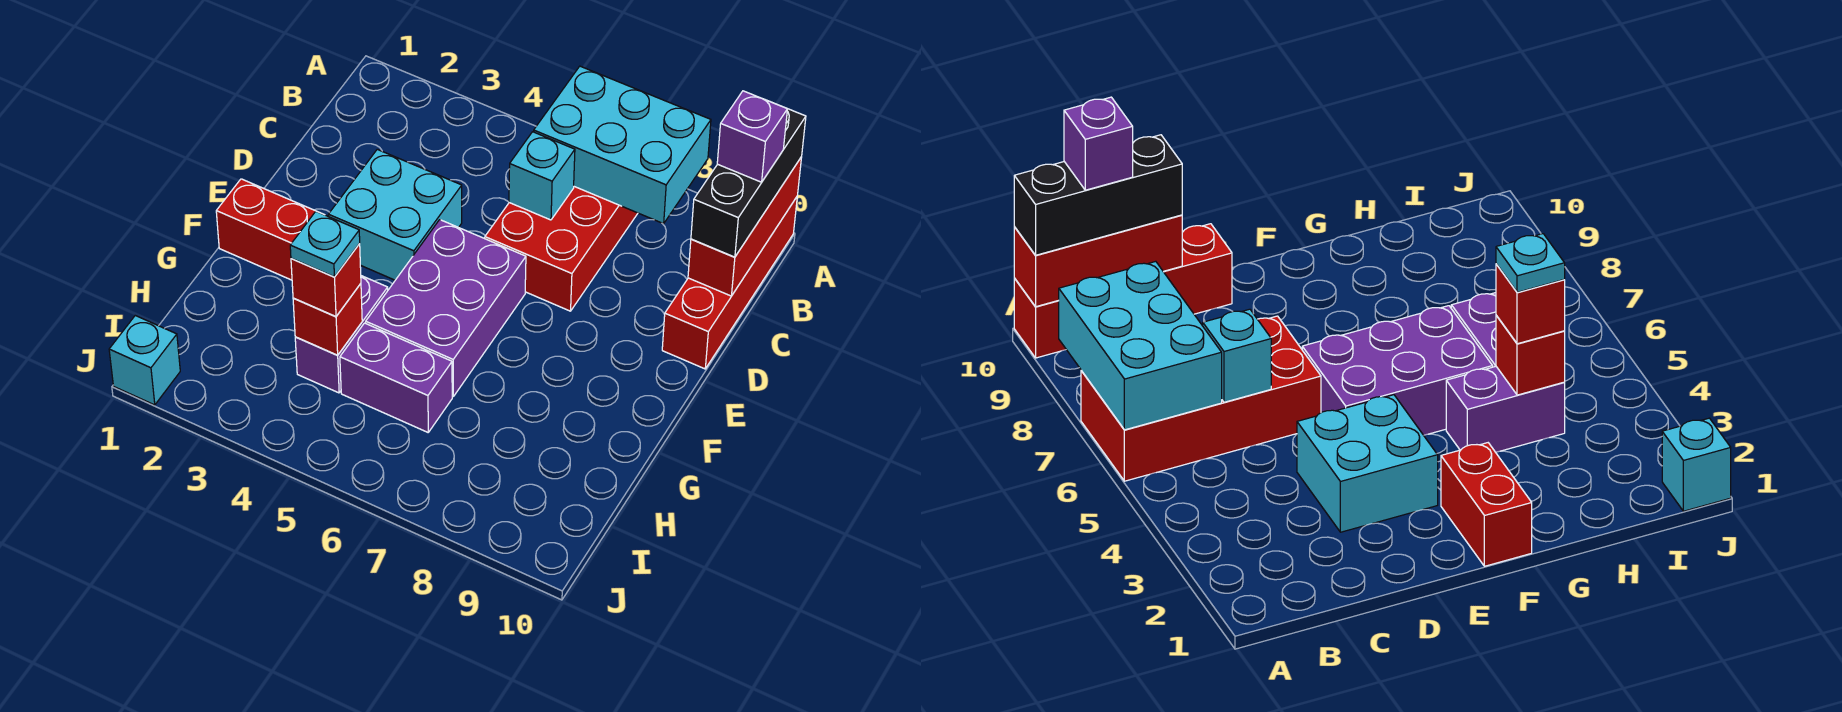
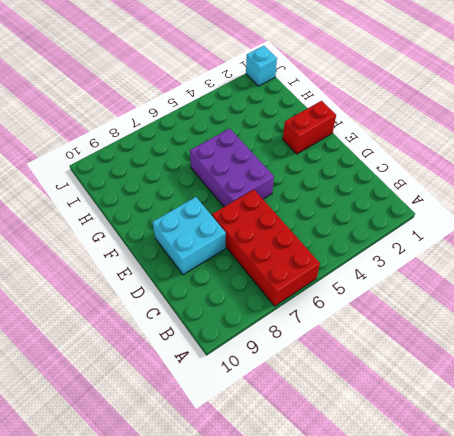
cyan 2x2 brick [152,197,226,275] -> cyan 2x2 brick moved to [328,149,462,280]
none -> red 1x4 brick [662,197,797,369]
none -> purple 1x2 brick [295,276,388,393]
none -> purple 1x2 brick [340,323,452,432]

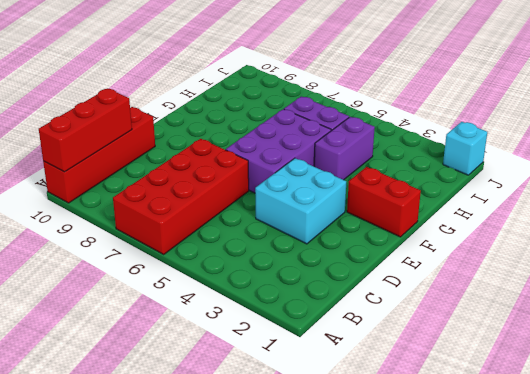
none -> cyan 2x3 brick [534,66,711,224]
none -> cyan 1x1 brick [509,132,575,220]
none -> red 1x1 brick [293,284,362,355]

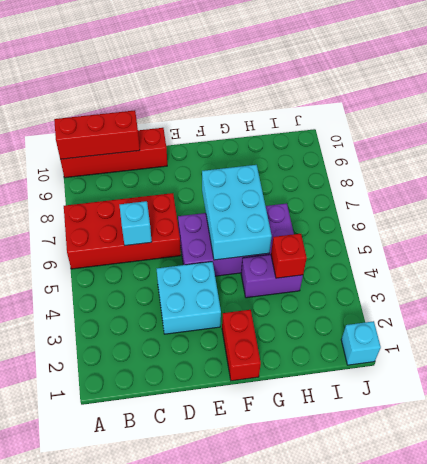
cyan 2x3 brick [202,165,272,260] -> cyan 2x3 brick moved to [534,66,711,224]
none -> black 1x3 brick [691,109,806,257]
none -> red 1x1 brick [291,244,361,316]
none -> purple 1x1 brick [717,91,787,182]

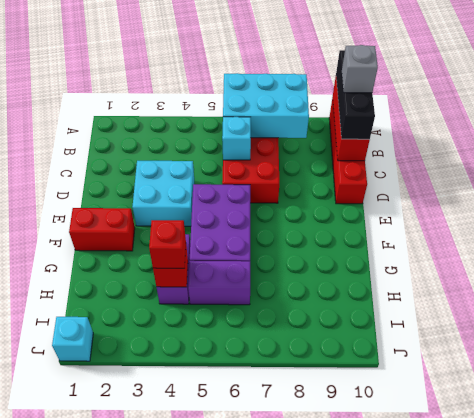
grey 1x1 brick [342,45,378,93] -> purple 1x1 brick [717,91,787,182]
none -> cyan 1x1 plate [290,211,360,277]

